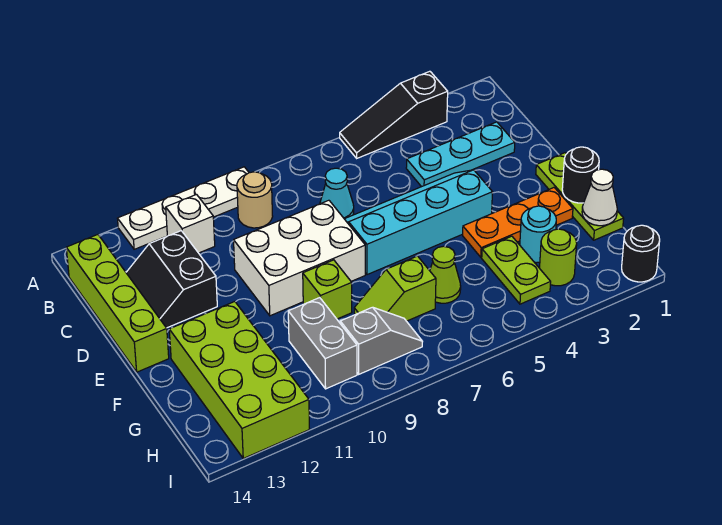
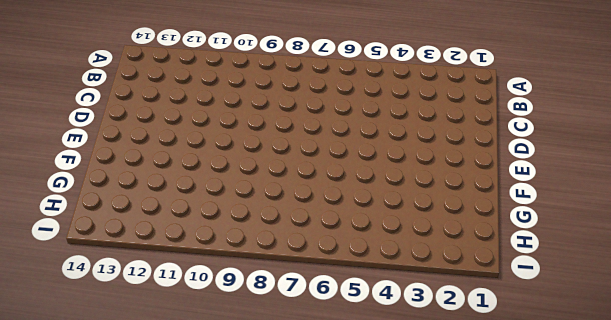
none -> black 1x3 slope [340,71,448,158]
none -> white 1x4 plate [118,167,249,249]
none -> tan 1x1 round brick [237,172,273,228]

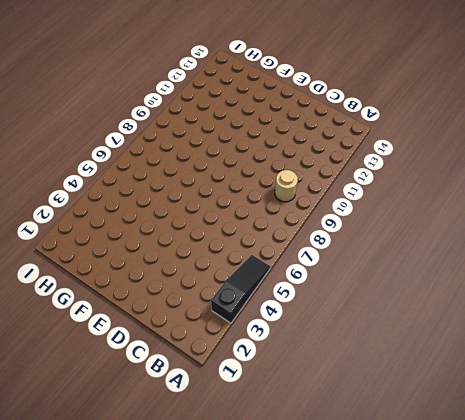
none -> white 1x4 plate [118,167,249,249]
none -> white 1x1 brick [166,195,215,253]
none -> lime 1x4 brick [66,235,169,372]

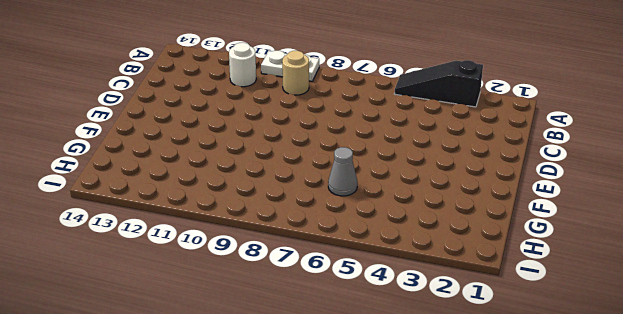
white 1x2 plate [261,51,319,81] -> white 1x4 plate [118,167,249,249]
white 1x1 round brick [229,43,256,87] -> white 1x1 brick [166,195,215,253]
grey 1x1 cone [328,147,357,196] -> lime 1x1 cone [430,246,461,303]
none -> lime 1x4 brick [66,235,169,372]
none -> cyan 1x3 plate [406,122,515,187]
none -> cyan 1x1 cone [320,168,354,219]

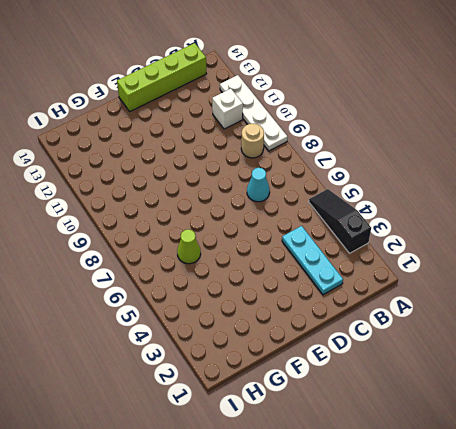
none -> black 2x2 slope [126,231,217,328]
none -> cyan 2x4 slope [345,170,492,275]
none -> white 2x3 brick [234,200,365,316]

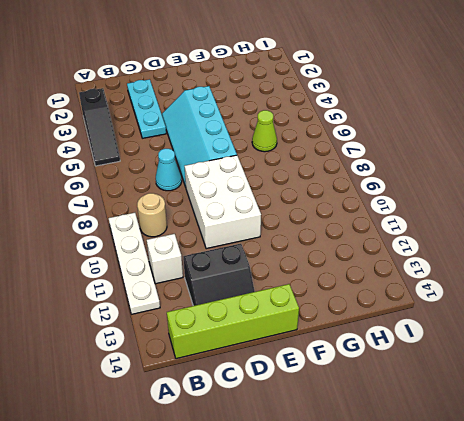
none -> lime 1x3 plate [536,153,624,240]
none -> orange 1x3 plate [463,188,573,257]
none -> lime 1x1 brick [303,260,352,319]

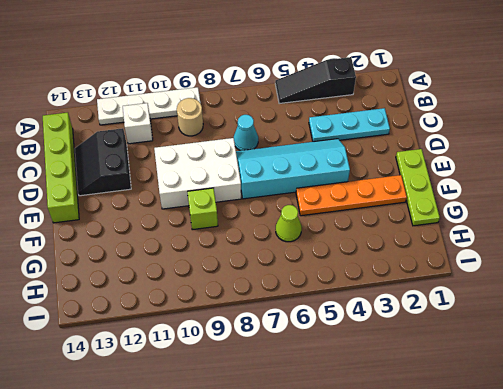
orange 1x4 plate [296,175,407,216] -> orange 1x3 plate [463,188,573,257]
none -> lime 2x4 brick [169,302,309,458]
none -> cyan 1x1 round brick [520,206,556,263]
none -> lime 1x2 plate [482,236,551,304]

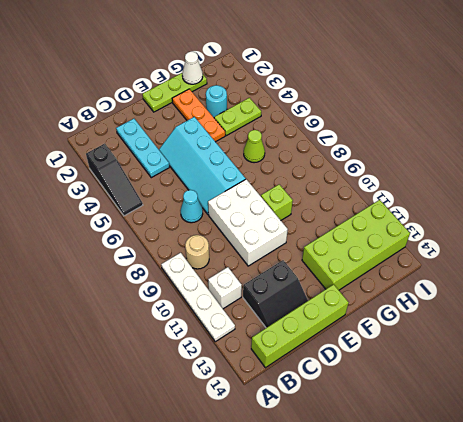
none -> lime 1x2 slope [354,256,436,321]
none -> grey 1x2 brick [288,298,357,389]
none -> lime 1x1 round brick [540,229,577,286]

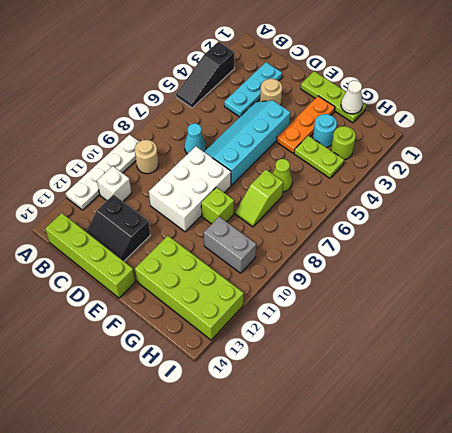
tan 1x1 round brick [260,79,282,105] -> none
none -> grey 1x2 slope [340,307,423,374]
none -> black 1x1 round brick [622,225,660,282]
none -> black 1x1 round brick [562,147,599,203]

